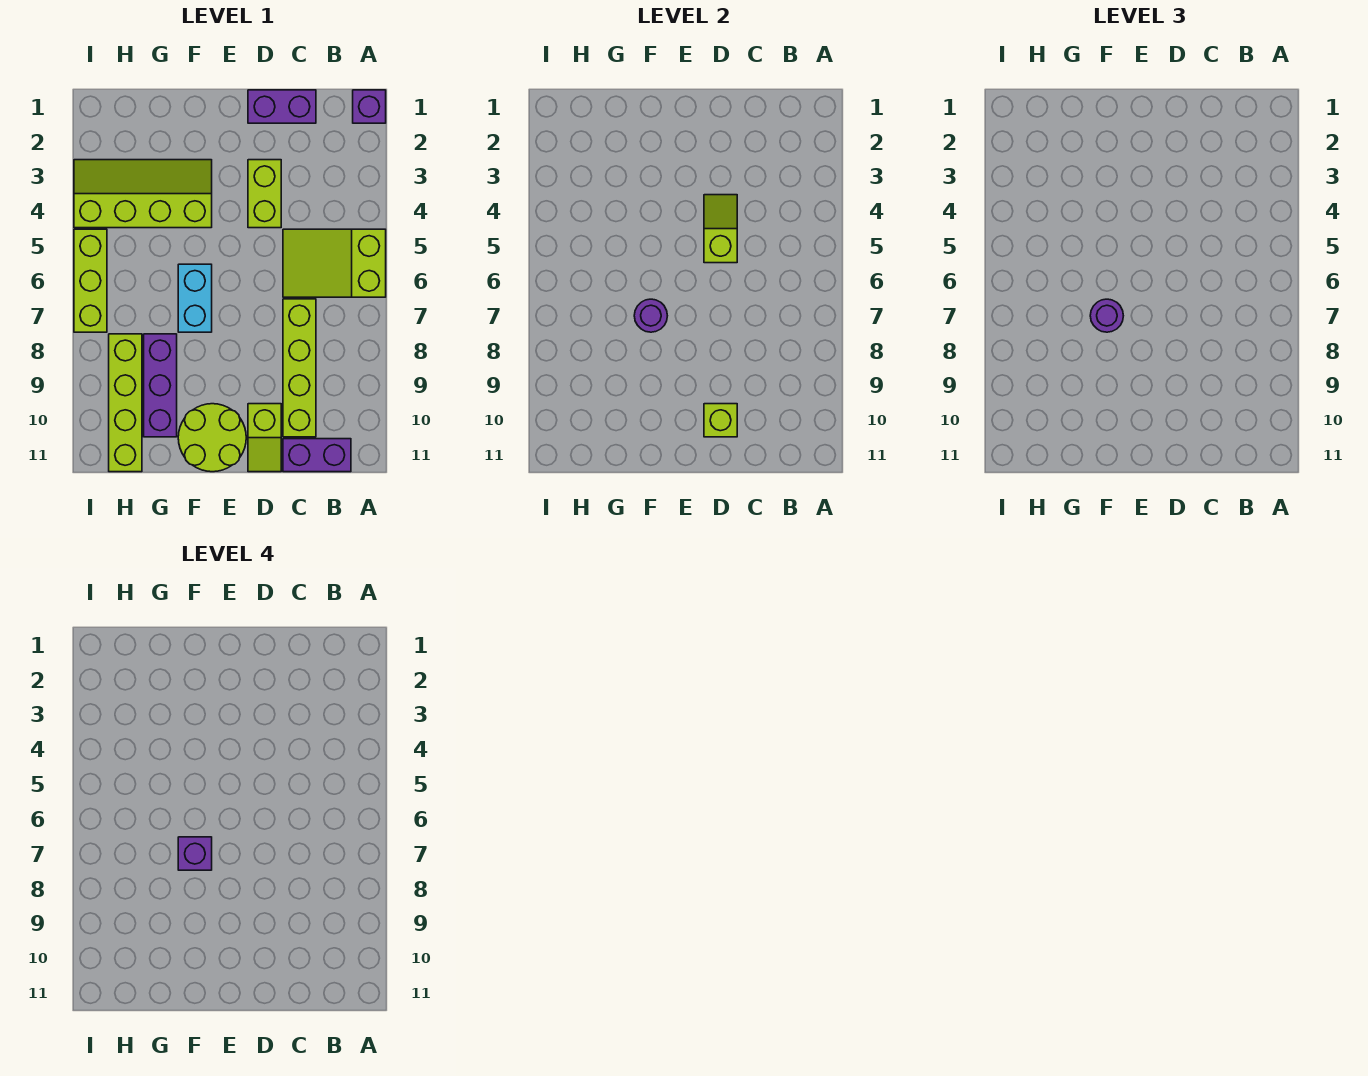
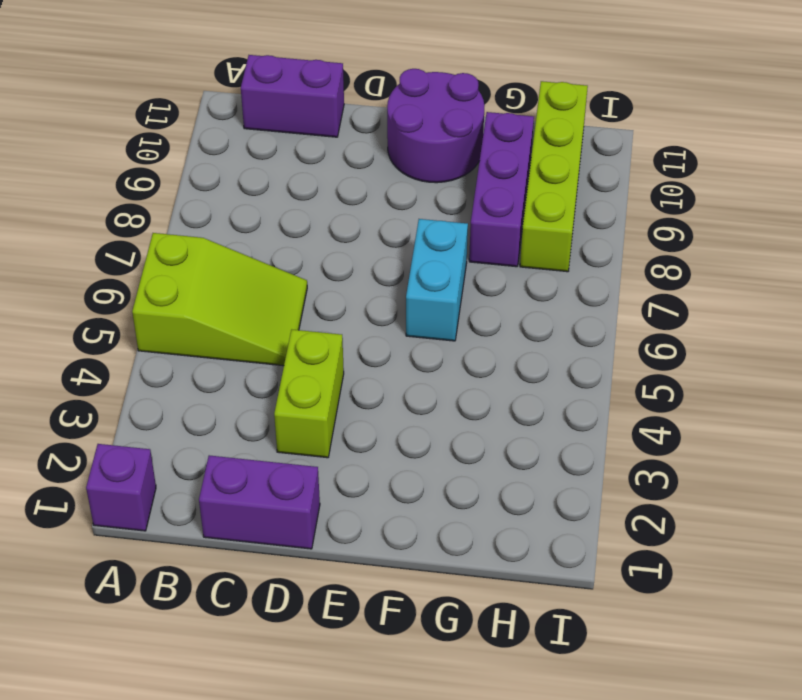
purple 2x2 round brick [387,69,485,183] -> lime 2x2 round brick [178,404,246,472]
none -> lime 1x4 brick [283,299,316,437]
none -> lime 1x2 slope [248,404,281,472]
none -> lime 2x4 slope [74,160,212,228]

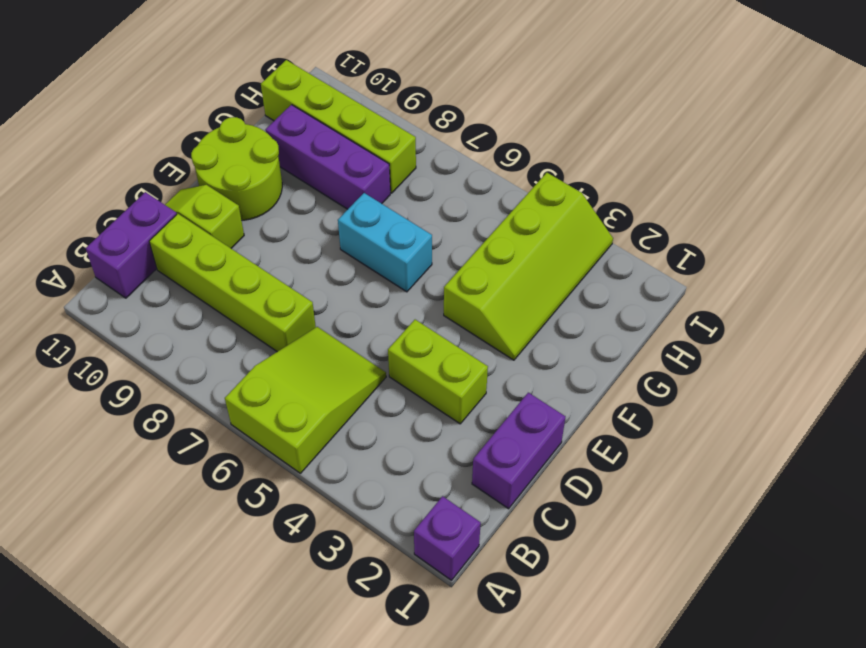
none -> lime 1x3 brick [74,229,107,332]
none -> lime 1x2 slope [704,195,737,263]
none -> lime 1x1 brick [704,404,737,437]

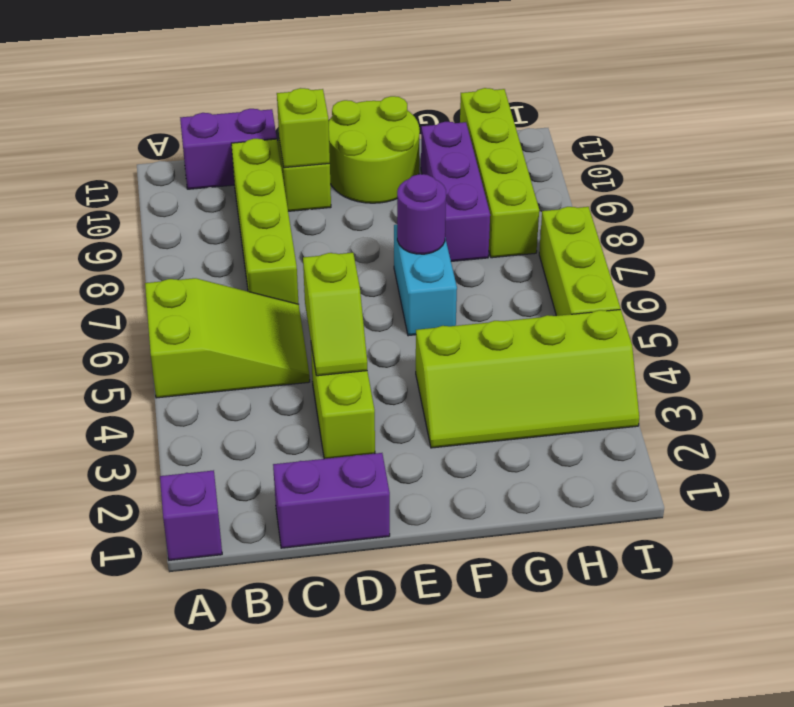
none -> purple 1x1 round brick [1090,299,1123,332]
none -> purple 1x1 brick [178,837,212,870]

